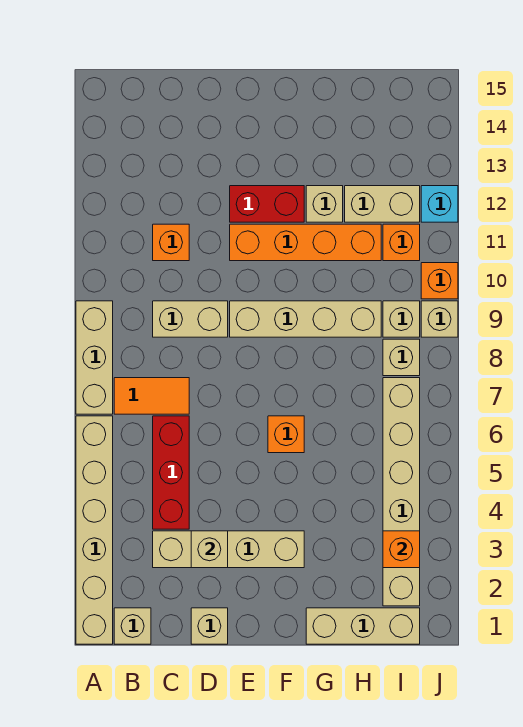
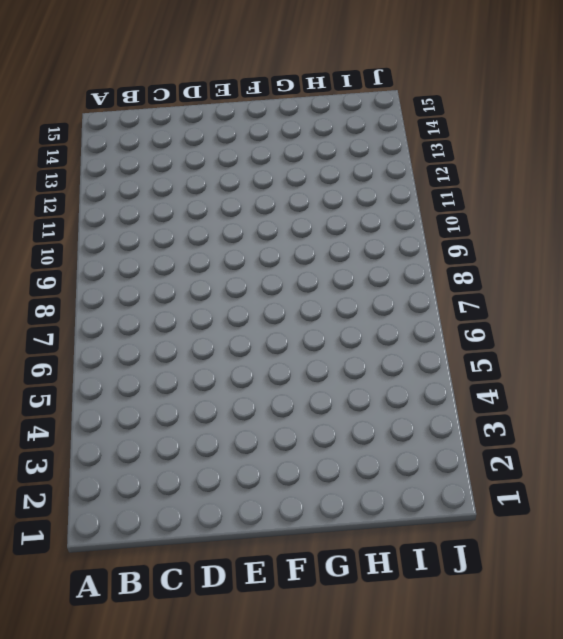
none -> tan 1x6 brick [76,416,113,644]
none -> tan 1x3 brick [76,301,113,414]
none -> tan 1x1 brick [114,608,151,644]

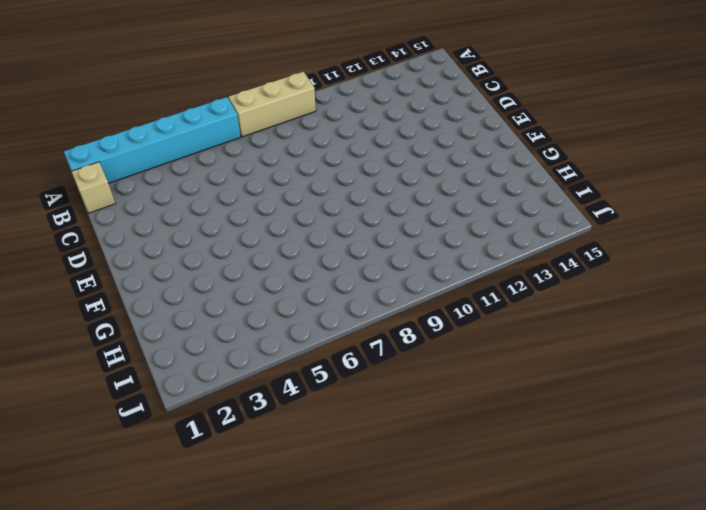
cyan 1x6 brick [64,97,241,183] -> tan 1x6 brick [76,416,113,644]
none -> orange 1x2 tile [114,378,189,414]
none -> tan 1x4 brick [153,531,304,568]
none -> red 1x3 brick [153,416,189,529]

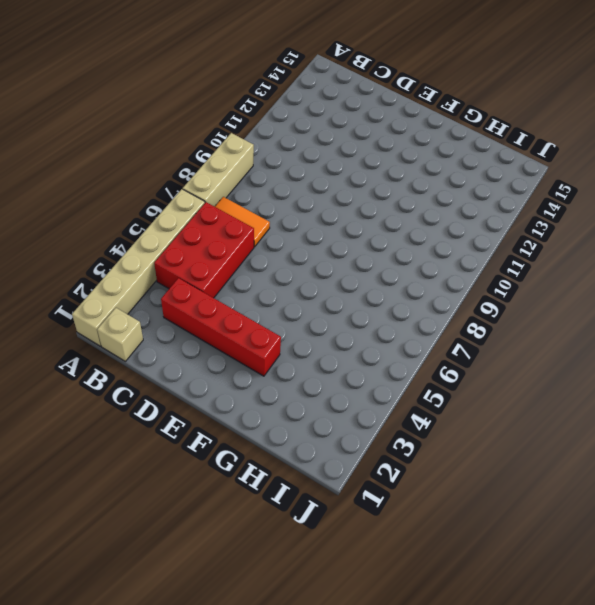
red 2x3 brick [154,202,254,298] -> red 1x3 brick [153,416,189,529]
red 1x4 brick [161,278,281,376] -> tan 1x4 brick [153,531,304,568]
none -> tan 1x2 brick [153,301,228,337]
none -> orange 1x1 brick [153,224,189,261]
none -> tan 1x1 brick [191,608,228,644]

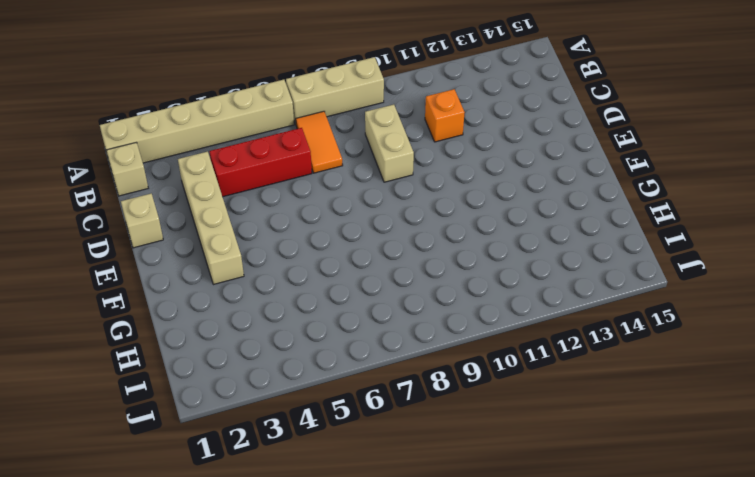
none -> tan 1x4 brick [230,301,381,337]
none -> orange 1x4 brick [230,224,381,261]
none -> red 1x2 brick [230,186,304,222]

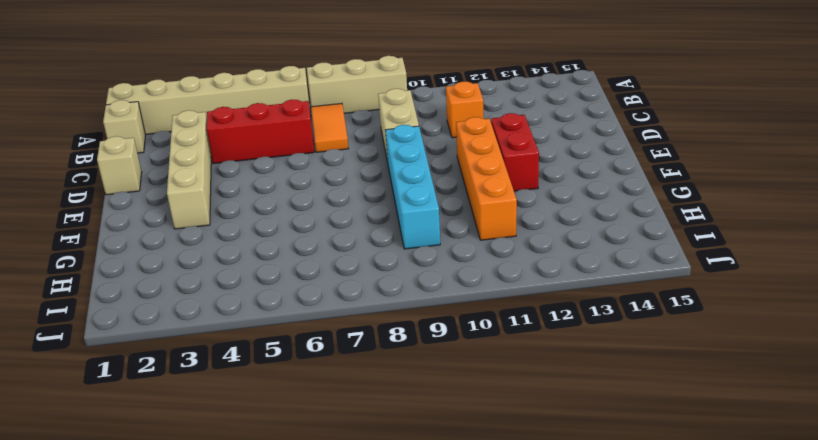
cyan 1x4 brick [385,125,440,249] -> tan 1x4 brick [230,301,381,337]
none -> orange 1x1 brick [268,416,304,453]
none -> tan 1x3 brick [306,608,420,644]
none -> tan 1x1 brick [306,186,343,222]

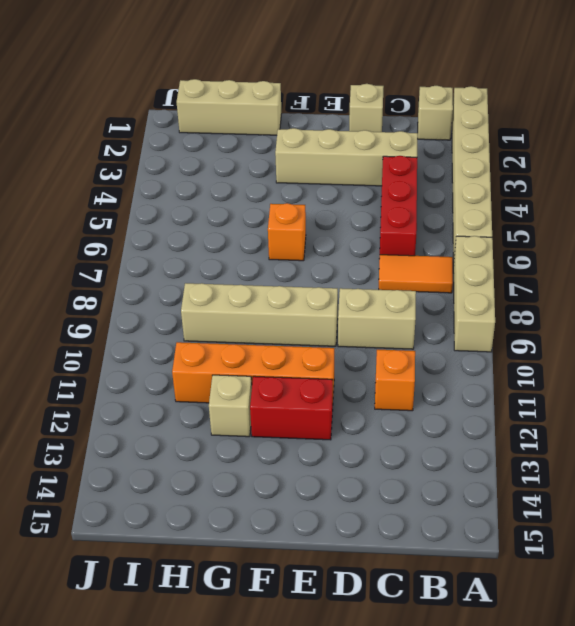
none -> tan 1x2 brick [345,186,420,222]
none -> tan 1x6 brick [383,378,420,606]
none -> tan 1x1 brick [383,339,420,376]

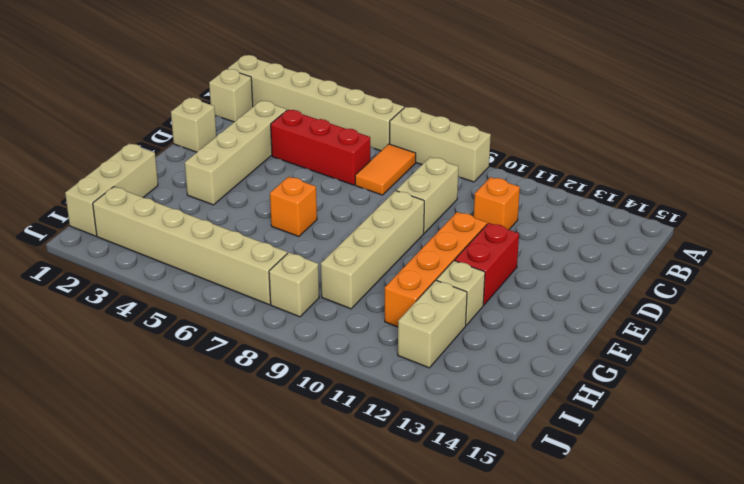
none -> tan 1x1 brick [383,301,420,337]
none -> orange 1x1 brick [383,224,420,261]
none -> tan 1x1 brick [421,301,458,337]

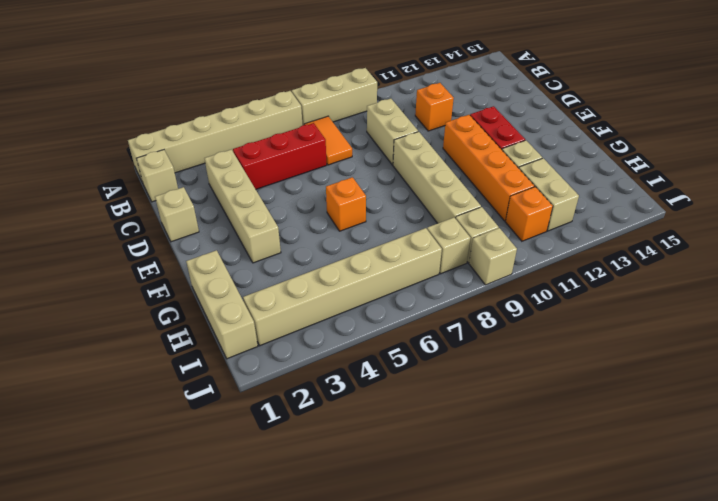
none -> orange 1x1 brick [421,263,458,299]
none -> cyan 1x1 brick [421,186,458,222]
none -> tan 1x1 brick [191,531,228,568]

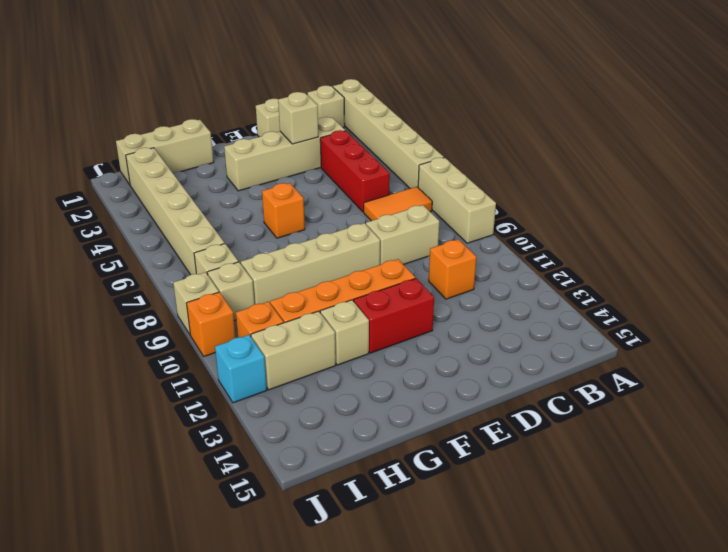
none -> orange 1x1 brick [383,531,420,568]

